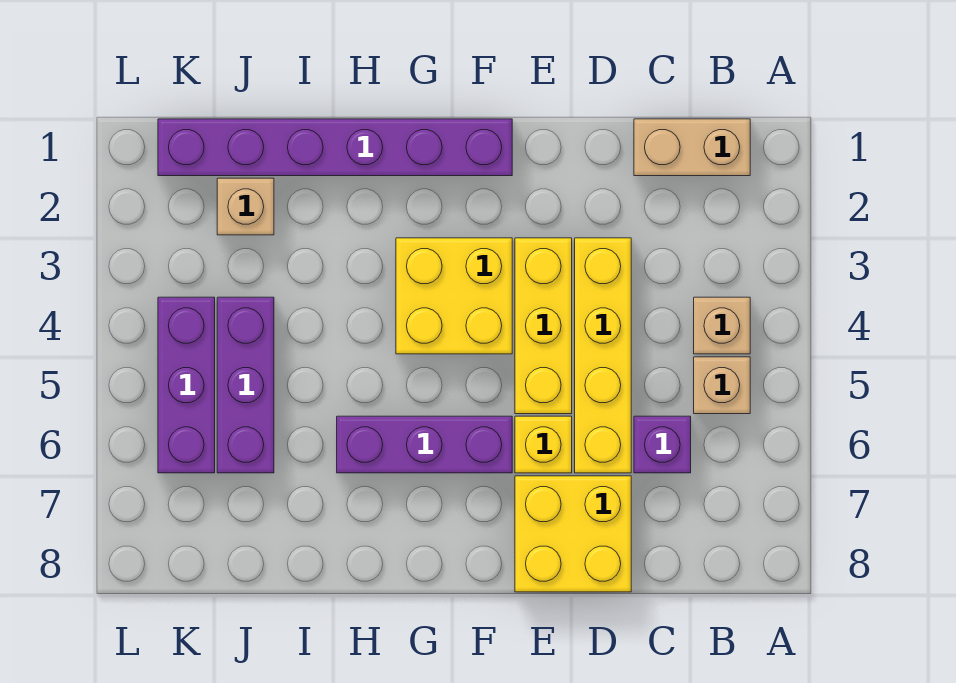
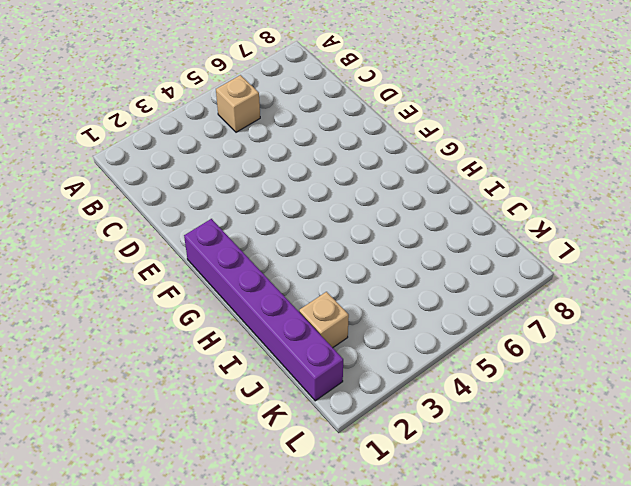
none -> tan 1x2 brick [634,119,750,176]
none -> tan 1x1 brick [694,297,750,354]
none -> purple 1x1 brick [634,416,691,473]

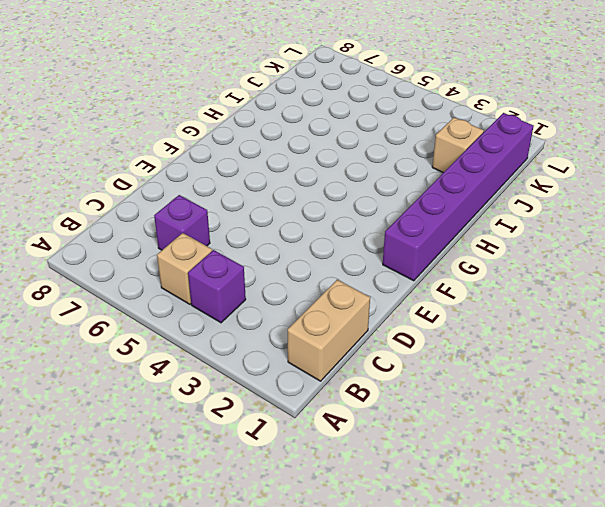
purple 1x1 brick [188,250,246,323] -> tan 1x1 brick [694,297,750,354]
none -> yellow 1x4 brick [575,238,631,473]
none -> yellow 2x2 brick [515,476,631,592]
none -> yellow 1x3 brick [515,238,572,414]

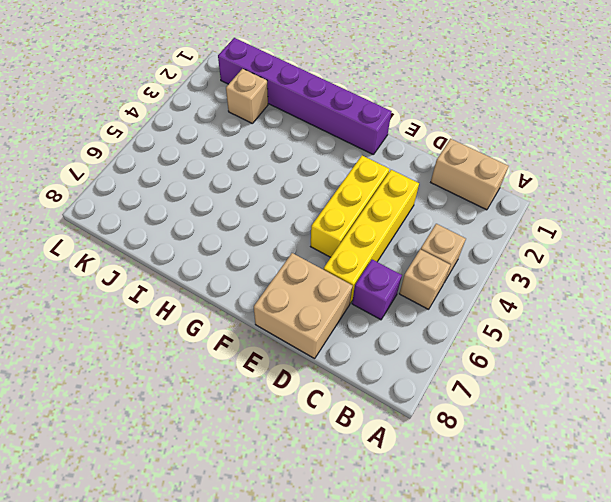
tan 2x2 brick [254,253,352,359] -> yellow 2x2 brick [515,476,631,592]
none -> yellow 1x1 brick [515,416,572,473]
none -> yellow 2x2 brick [396,238,512,354]
none -> purple 1x3 brick [337,416,512,473]

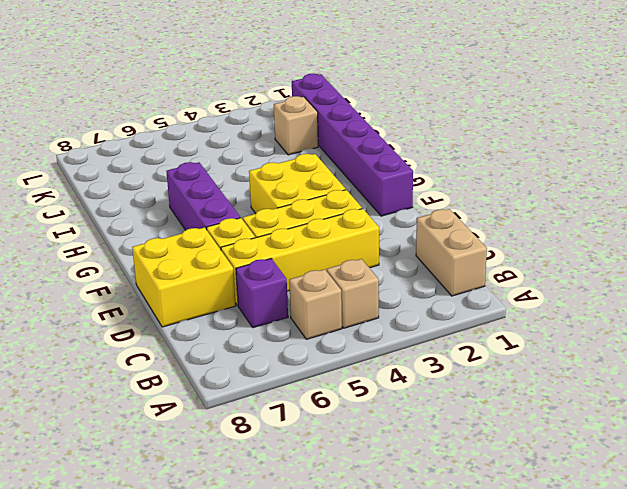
none -> purple 1x3 brick [217,297,274,473]
none -> purple 1x3 brick [158,297,215,473]

